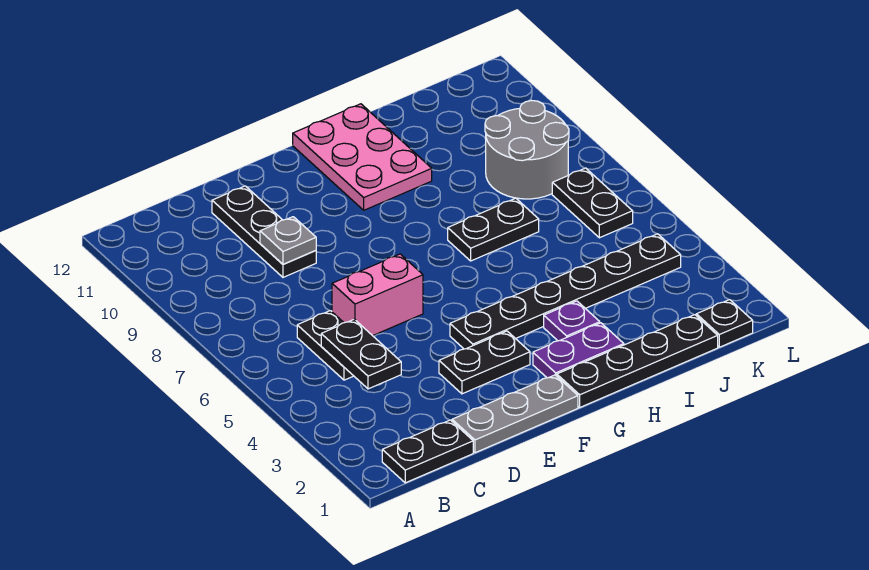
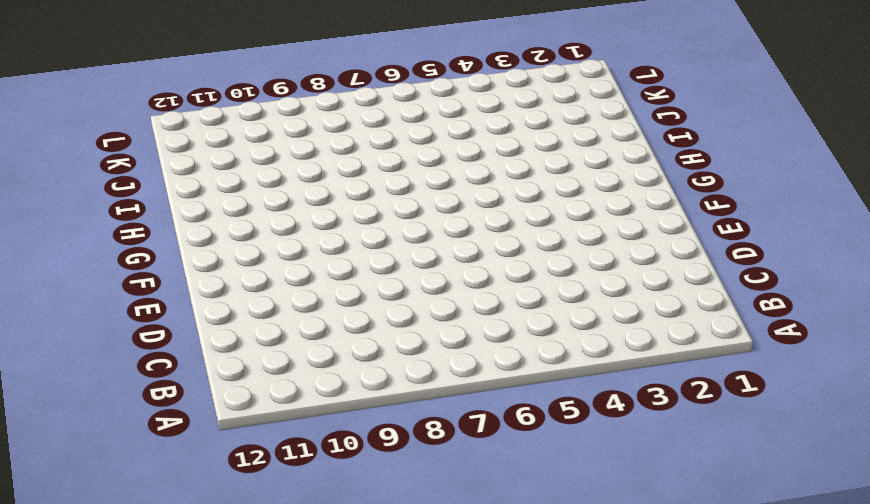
none -> black 1x2 plate [382,420,473,483]
none -> black 1x2 plate [297,311,353,380]
none -> grey 1x3 plate [452,375,578,453]

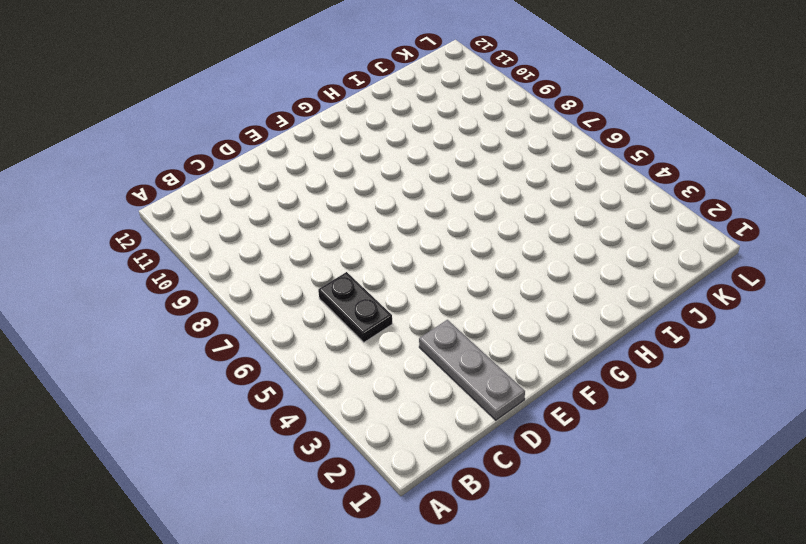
grey 1x3 plate [419,320,525,420] -> grey 1x3 plate turned to [452,375,578,453]
none -> black 1x2 plate [382,420,473,483]
none -> pink 1x2 brick [332,254,423,336]
none -> black 1x3 plate [212,186,316,277]

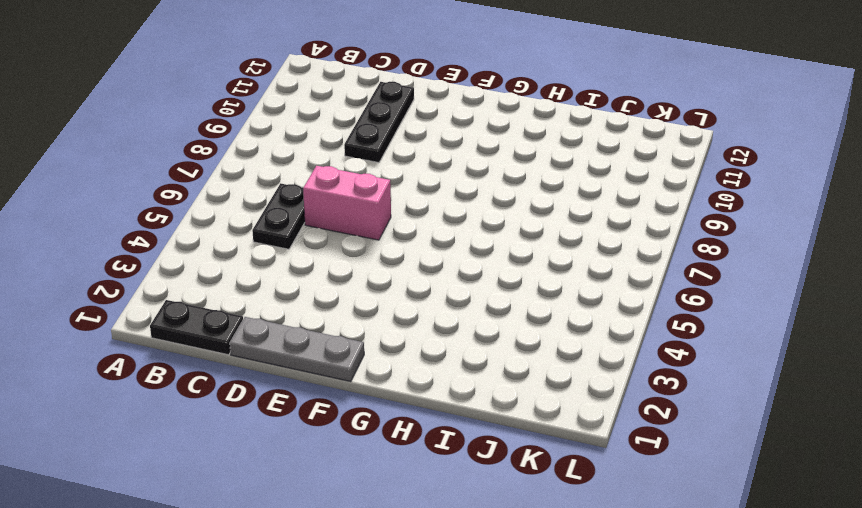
none -> black 1x2 plate [439,331,530,394]
none -> black 1x6 plate [450,234,681,349]
none -> black 1x4 plate [557,315,718,407]

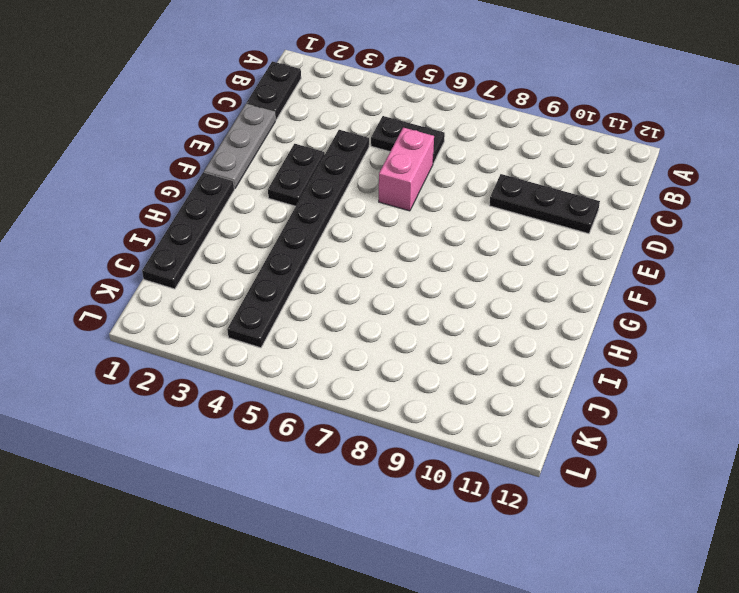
black 1x8 plate [227,130,369,348] -> black 1x6 plate [450,234,681,349]
none -> purple 1x2 plate [533,323,624,378]
none -> pink 2x3 plate [293,104,432,210]
none -> purple 1x1 plate [544,301,600,341]

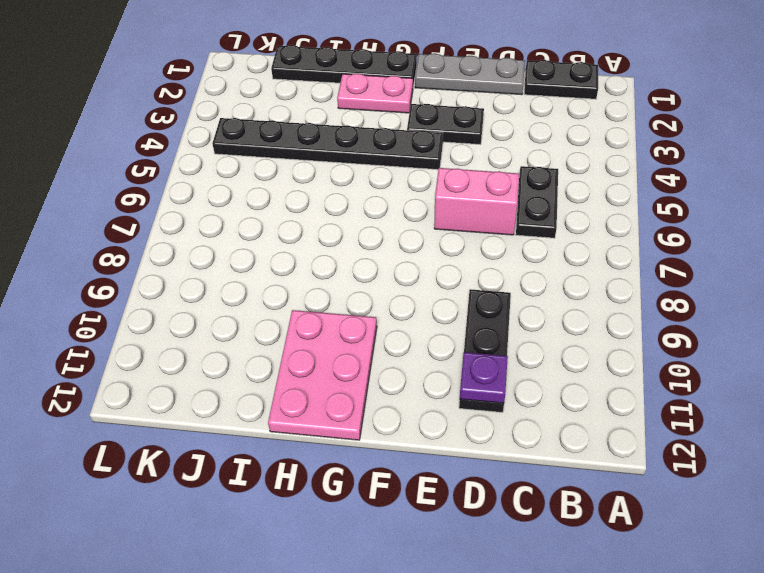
purple 1x1 plate [460,352,508,403] -> purple 1x1 plate moved to [544,301,600,341]
pink 1x2 plate [337,74,413,113] -> purple 1x2 plate [533,323,624,378]
none -> black 1x2 plate [448,198,539,261]
none -> grey 2x2 round brick [485,101,569,199]
none -> black 1x1 plate [696,300,753,347]

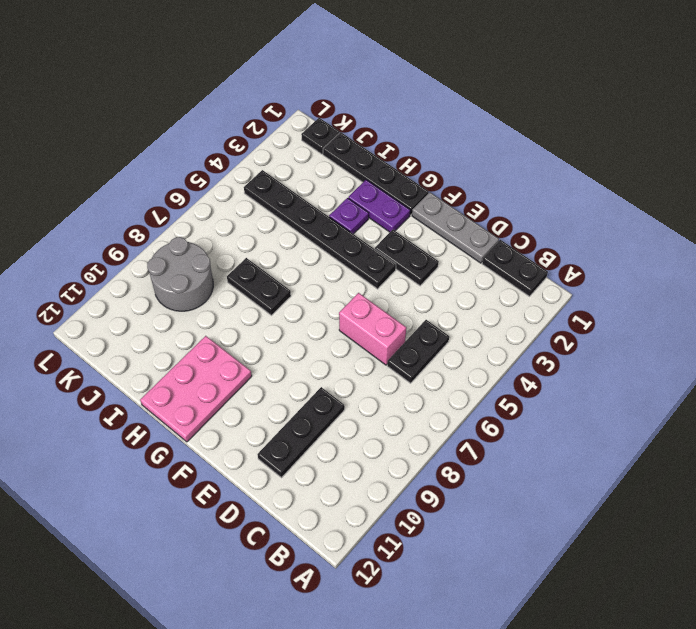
none -> black 1x2 plate [552,168,633,238]
none -> black 1x2 plate [321,319,401,389]
none -> grey 1x1 plate [260,217,316,264]

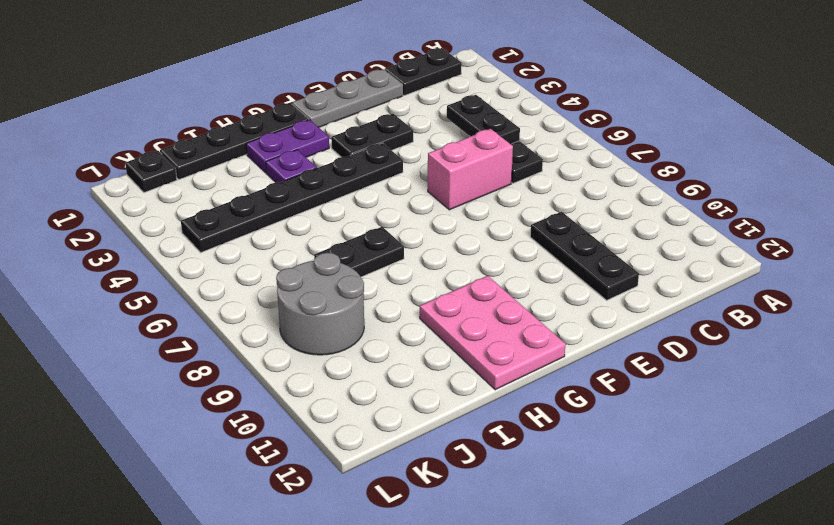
none -> black 1x2 plate [552,168,633,238]
none -> grey 1x1 plate [260,217,316,264]

